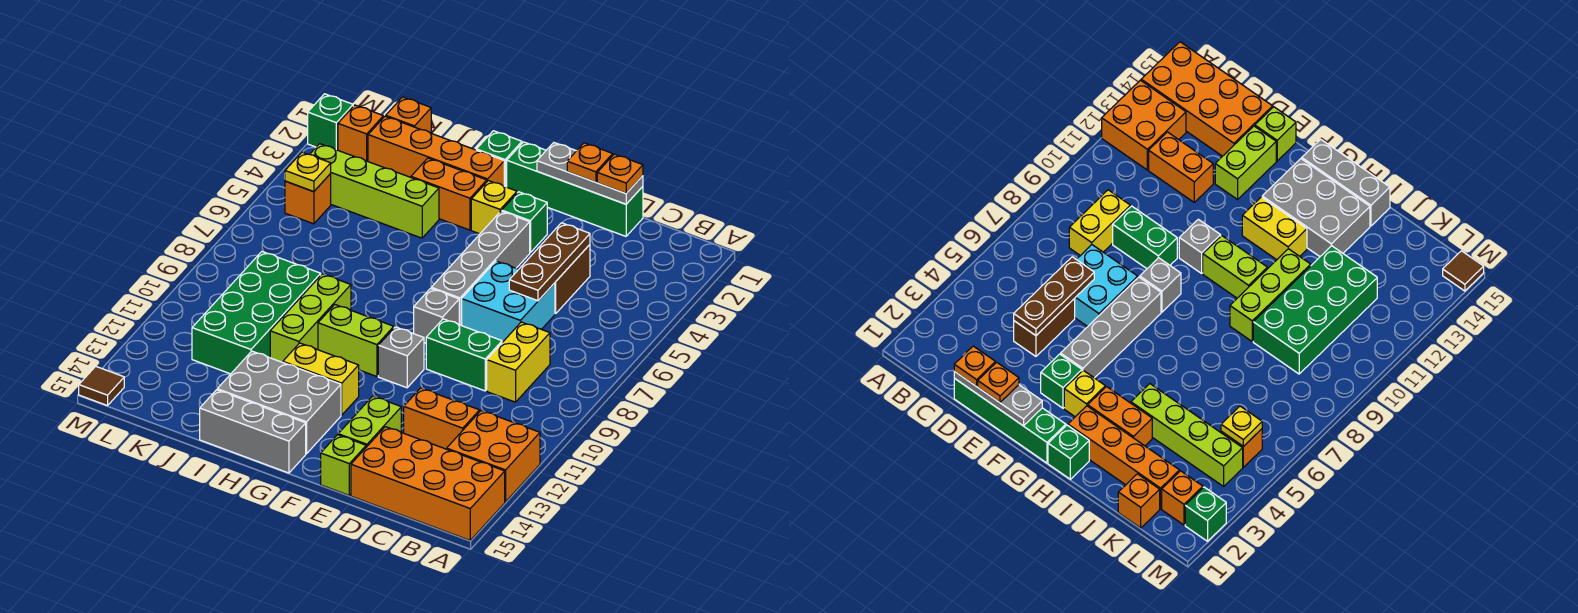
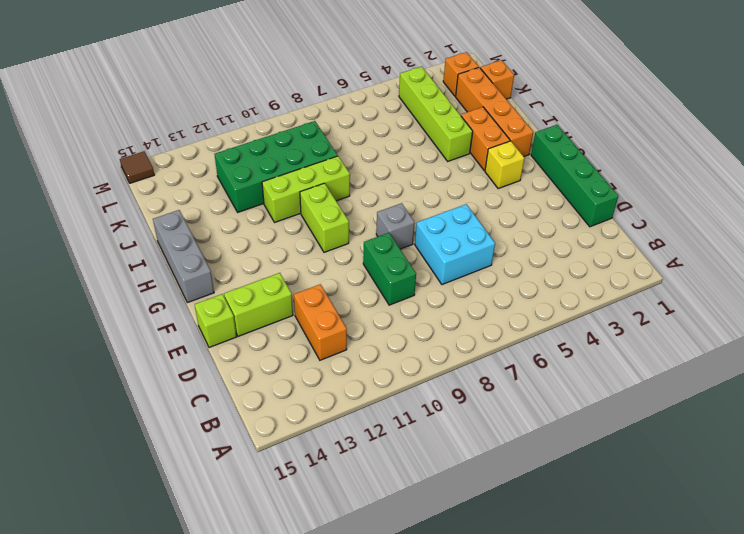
none -> orange 2x2 brick [447,411,540,502]
none -> orange 2x4 brick [351,427,505,540]
none -> yellow 1x2 brick [487,322,550,402]
none -> brown 1x2 brick [555,245,590,314]

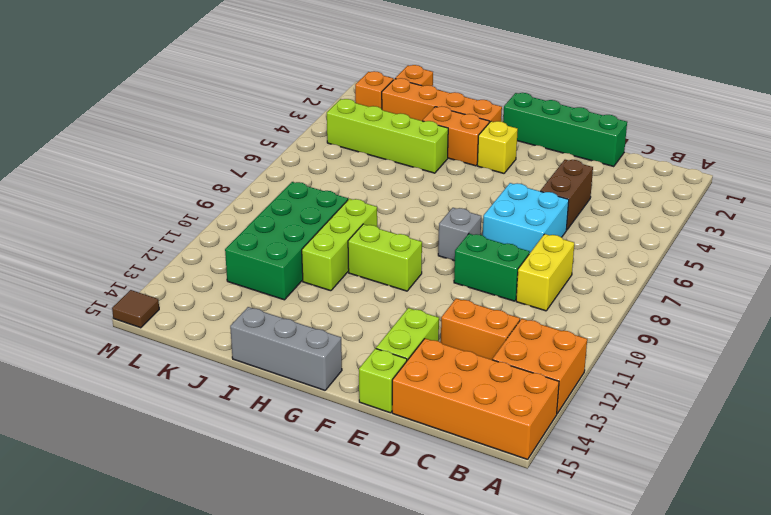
none -> green 1x1 brick [502,192,547,253]
none -> grey 1x4 brick [431,211,530,326]
none -> grey 1x1 brick [378,327,424,388]
none -> yellow 1x2 brick [283,343,359,415]

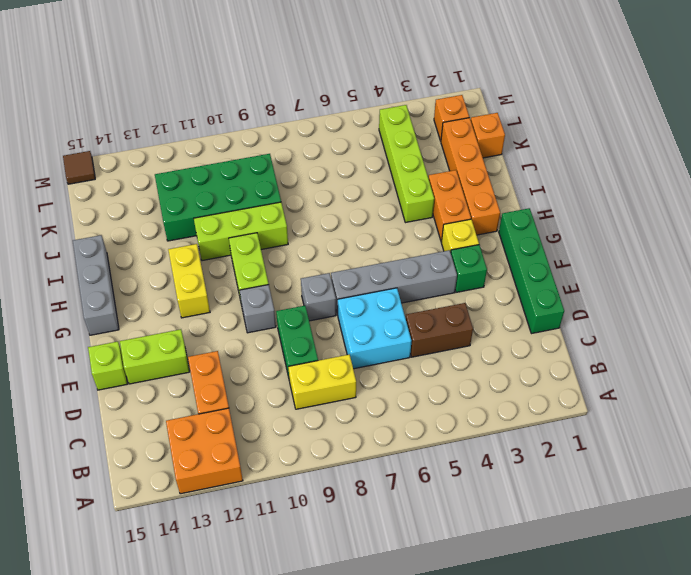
none -> orange 2x4 brick [351,427,505,540]
none -> grey 2x3 brick [217,351,341,454]
none -> green 1x1 brick [476,131,522,187]
none -> orange 1x1 brick [285,174,331,224]

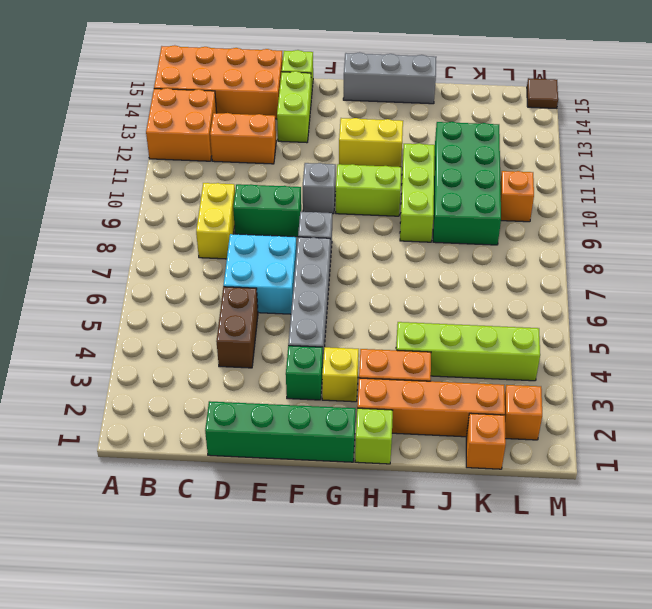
lime 1x1 brick [355,408,393,464] -> green 1x1 brick [476,131,522,187]
orange 1x1 brick [500,171,534,222] -> orange 1x1 brick moved to [285,174,331,224]
none -> grey 2x3 brick [217,351,341,454]
none -> green 1x1 brick [308,94,353,150]
none -> grey 1x3 plate [537,143,643,204]
none -> brown 1x3 plate [509,223,590,301]

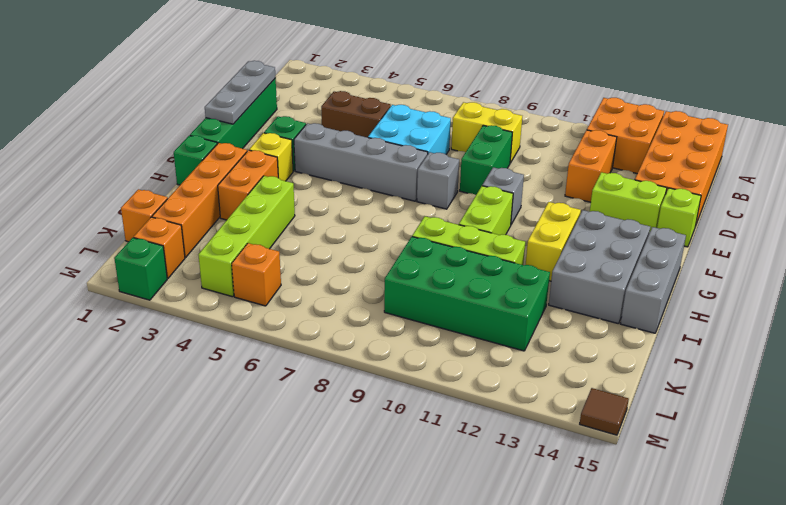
none -> brown 1x3 plate [509,223,590,301]
none -> yellow 1x1 plate [285,152,331,192]
none -> orange 1x1 plate [597,154,643,193]
none -> orange 1x1 plate [567,143,613,182]

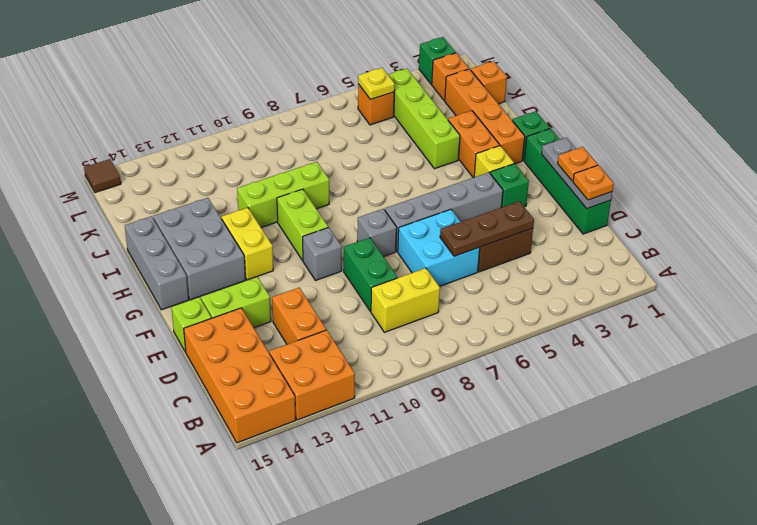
none -> green 2x4 brick [192,252,321,374]

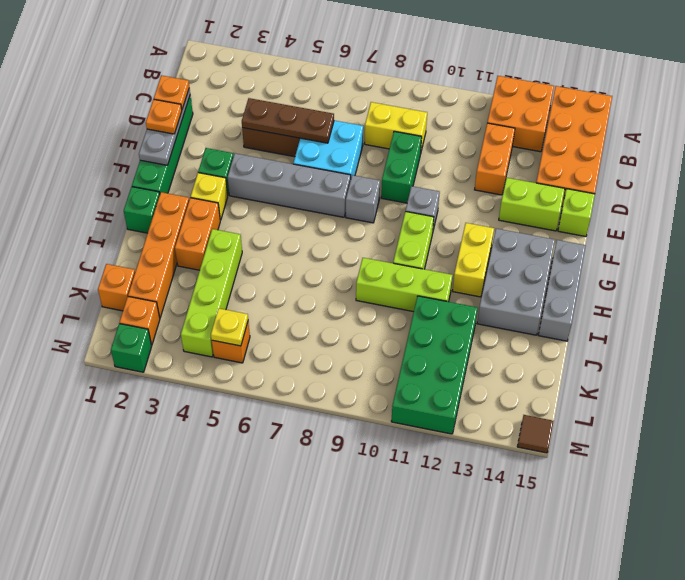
green 2x4 brick [391,296,478,434] -> green 2x4 brick turned to [192,252,321,374]

